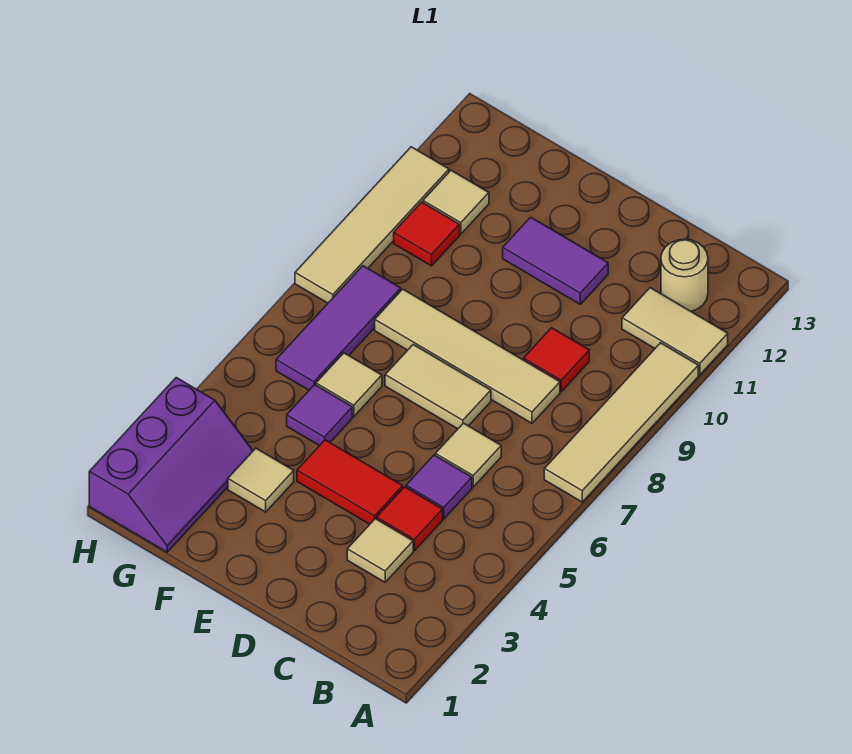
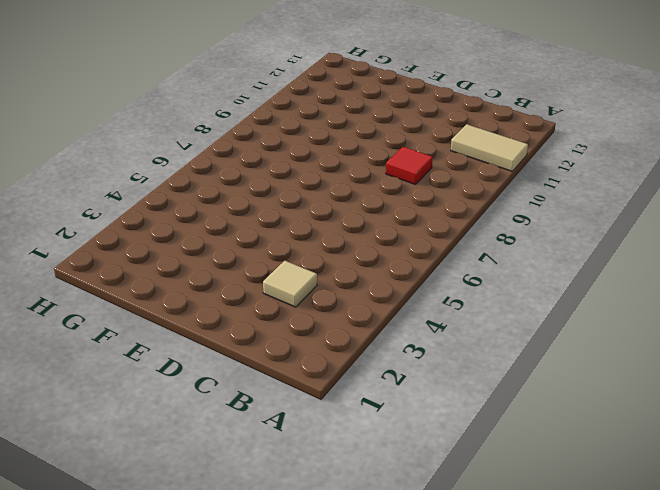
none -> tan 1x4 tile [544,343,698,502]
none -> tan 1x1 round brick [661,239,708,311]
none -> red 1x1 tile [377,487,443,551]

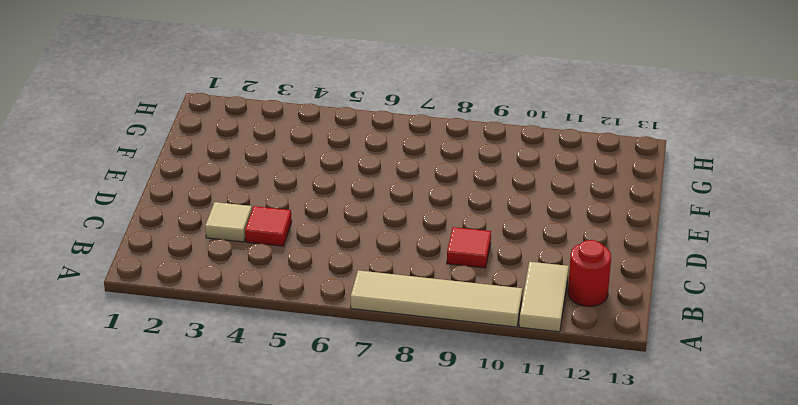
red 1x1 round brick [568,240,611,306] -> tan 1x1 round brick [661,239,708,311]
none -> purple 1x1 tile [406,455,472,519]
none -> tan 1x1 tile [435,423,501,487]
none -> tan 1x4 tile [375,289,560,423]

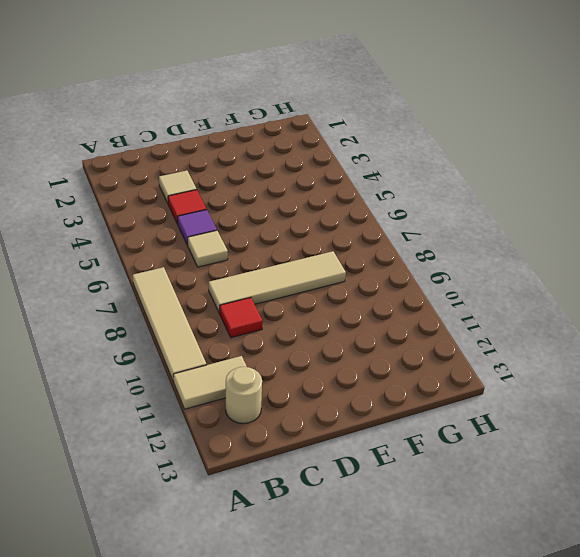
none -> red 1x2 tile [297,440,403,524]
none -> tan 1x2 tile [385,345,491,429]
none -> purple 1x2 tile [503,217,608,304]

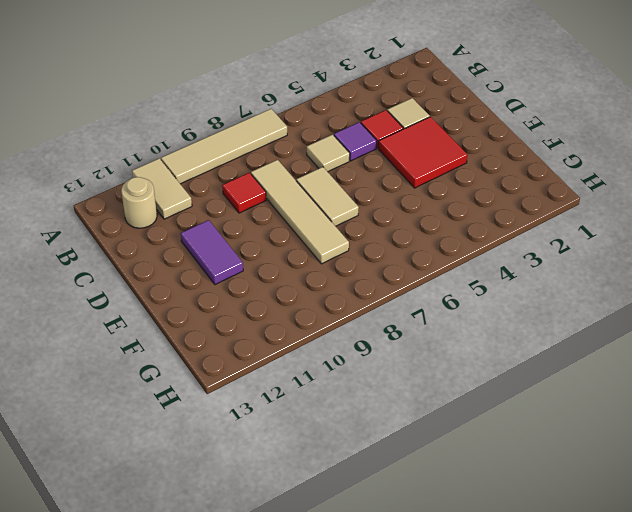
red 2x2 tile [379,117,467,188] -> red 1x2 tile [297,440,403,524]
none -> tan 1x1 tile [228,448,294,512]
none -> purple 1x1 tile [287,385,352,446]
none -> tan 1x1 tile [316,353,382,417]

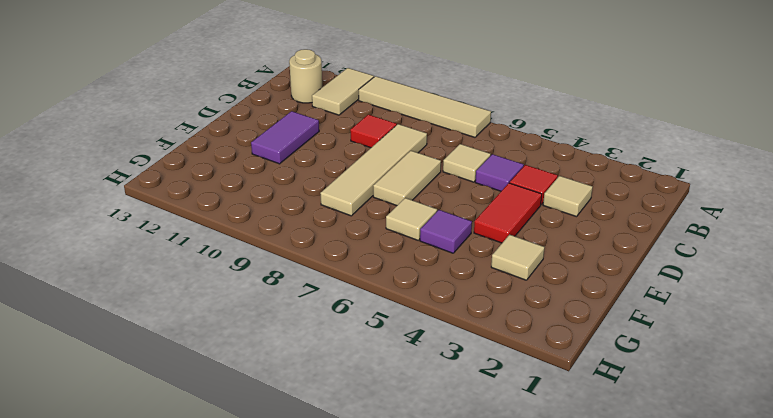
none -> purple 2x3 slope [89,378,253,552]
none -> purple 1x3 tile [276,266,401,390]
none -> red 1x1 tile [394,202,460,266]

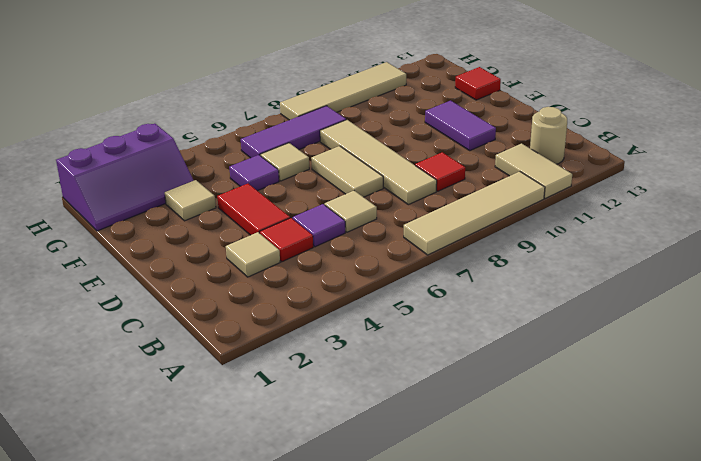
red 1x1 tile [455,67,501,100] -> red 1x1 tile moved to [394,202,460,266]
none -> tan 1x1 tile [423,170,489,234]

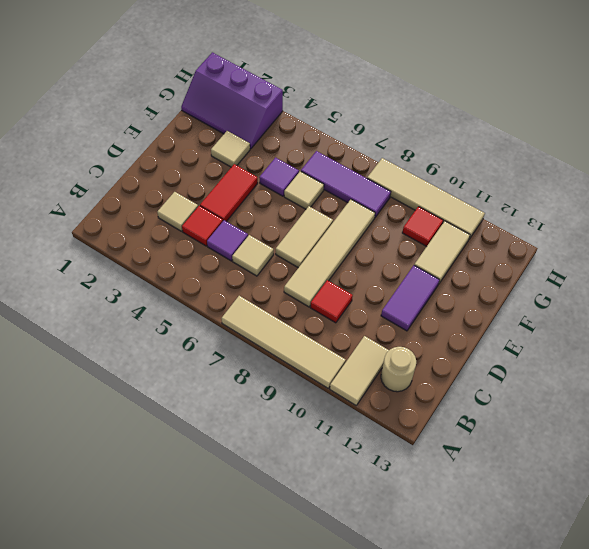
tan 1x2 tile [414,221,470,283] -> tan 1x1 tile [423,170,489,234]

